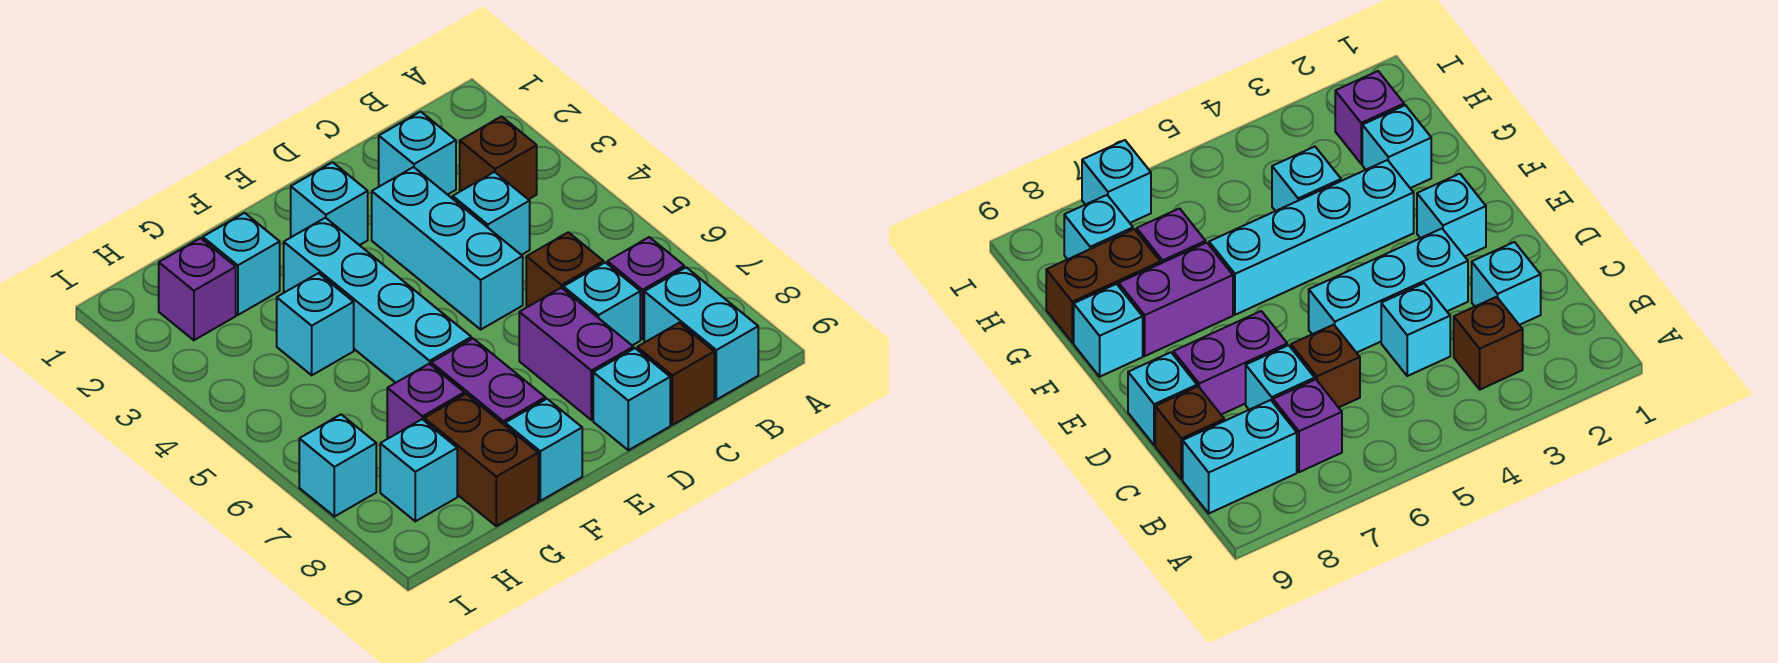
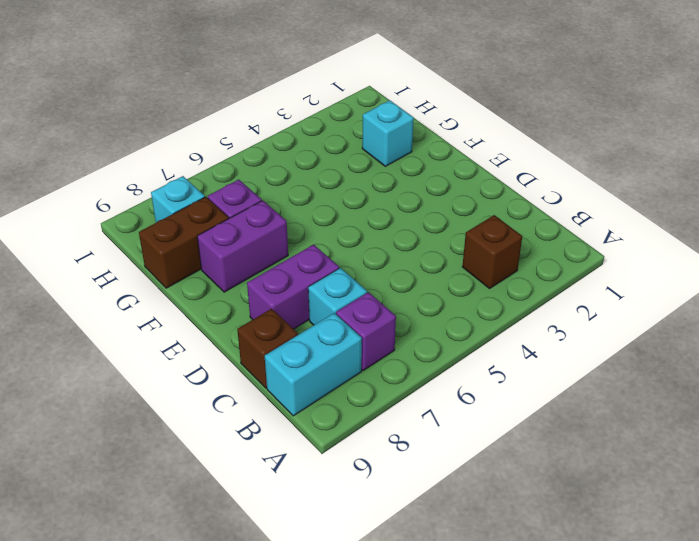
none -> cyan 1x1 brick [379,112,456,195]
none -> cyan 1x1 brick [453,172,530,255]
none -> brown 1x1 brick [526,232,604,307]

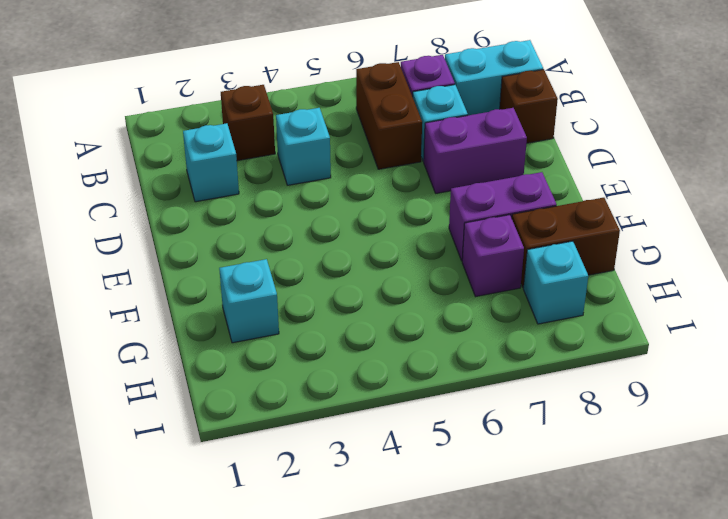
brown 1x2 brick [356,62,422,169] -> brown 1x1 brick [526,232,604,307]
none -> cyan 1x3 brick [372,167,523,329]
none -> cyan 1x1 brick [593,348,670,450]
none -> cyan 1x1 brick [291,162,368,245]

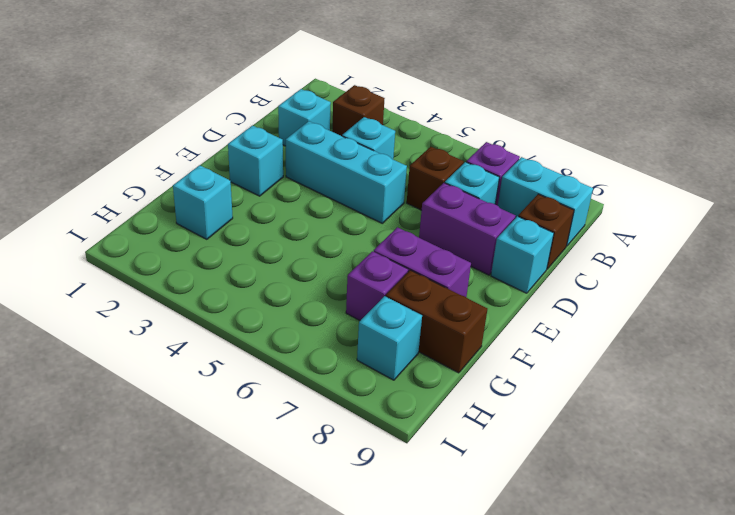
none -> cyan 1x4 brick [284,218,471,383]
none -> cyan 1x1 brick [505,399,582,501]
none -> cyan 1x1 brick [277,273,354,375]

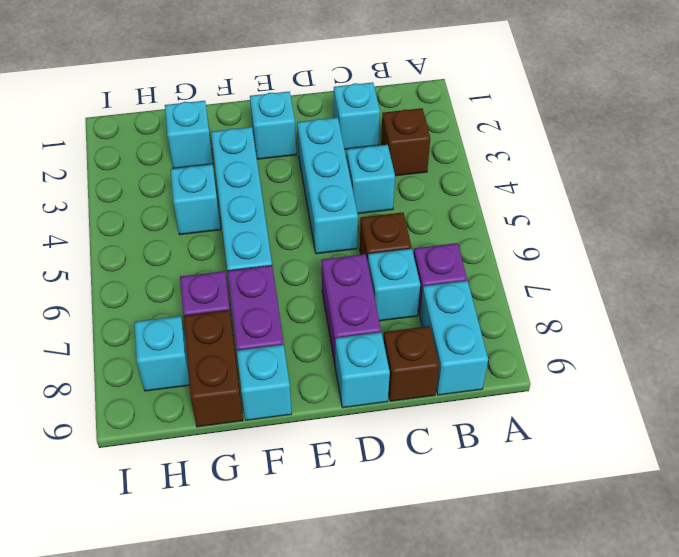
none -> purple 1x1 brick [159,238,236,340]
none -> cyan 1x1 brick [299,414,376,517]

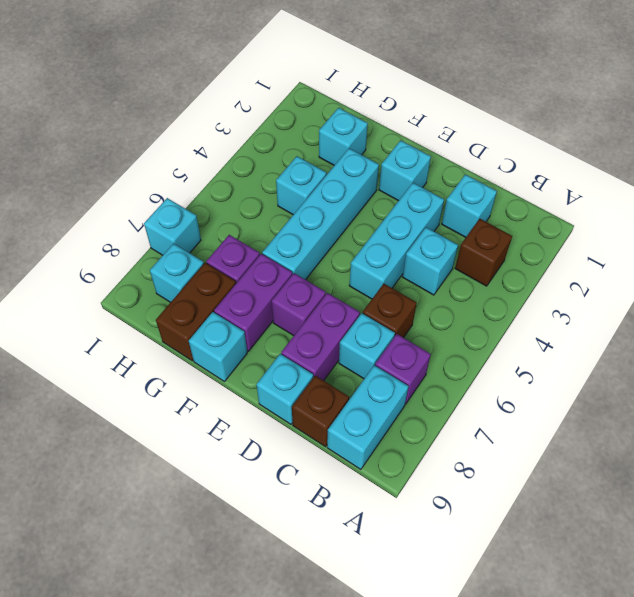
purple 1x1 brick [272,273,326,336] -> purple 1x1 brick moved to [159,238,236,340]

